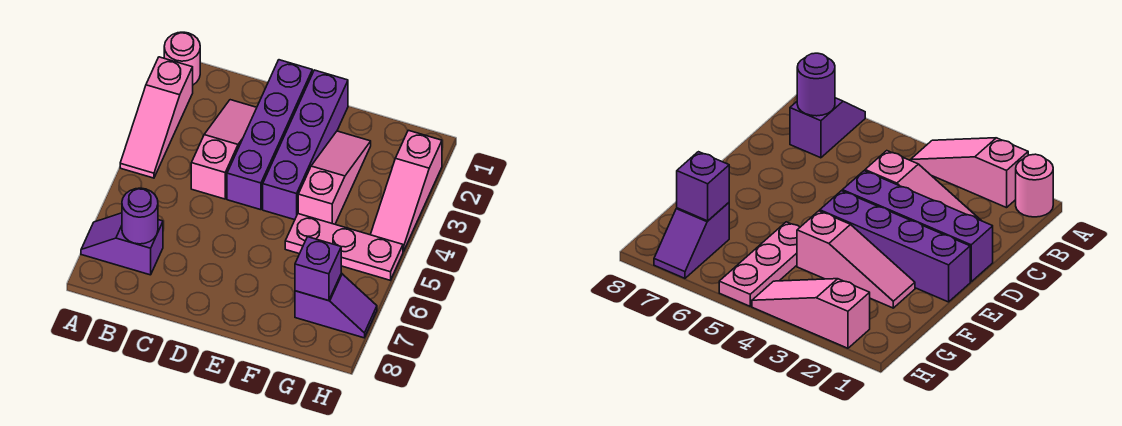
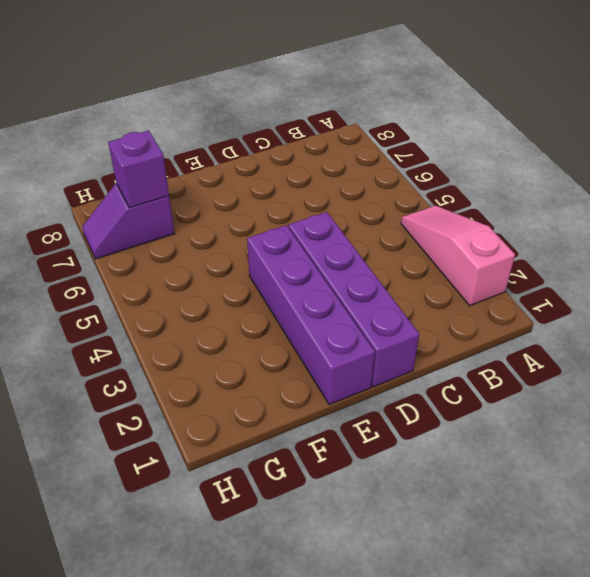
none -> pink 1x1 round brick [164,32,200,85]
none -> purple 1x2 slope [81,213,163,275]
none -> pink 1x3 slope [191,100,257,199]

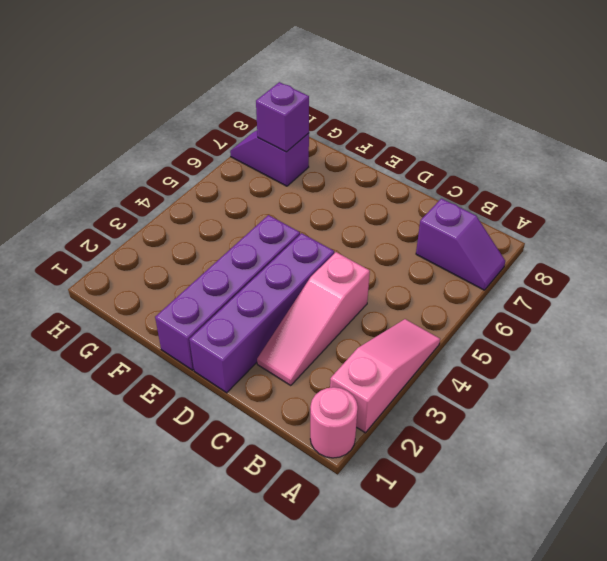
none -> pink 1x3 slope [298,131,371,224]
none -> pink 1x3 plate [285,214,403,280]
none -> pink 1x3 slope [370,130,442,252]

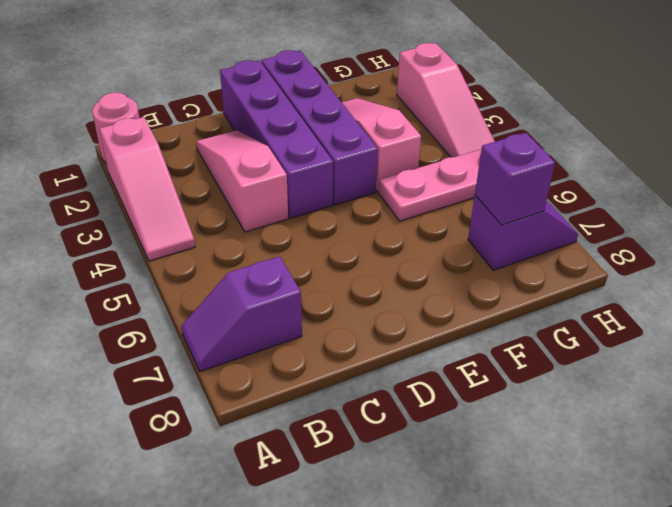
none -> purple 1x1 round brick [122,188,158,244]

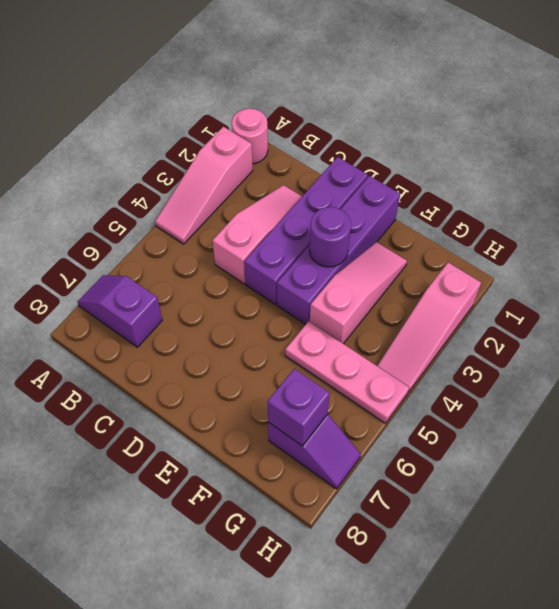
purple 1x1 round brick [309,207,351,267] -> purple 1x1 round brick moved to [122,188,158,244]

